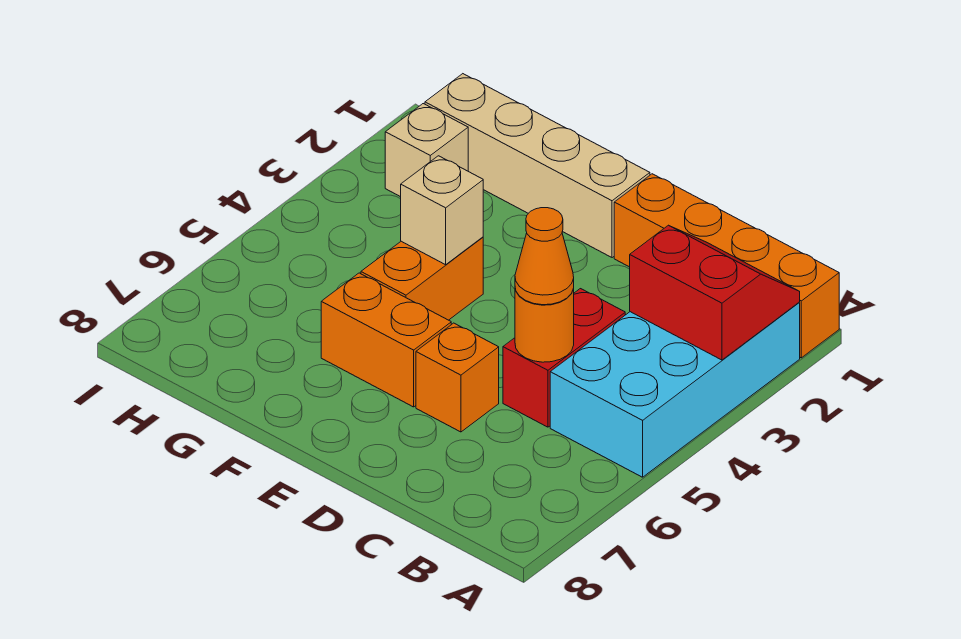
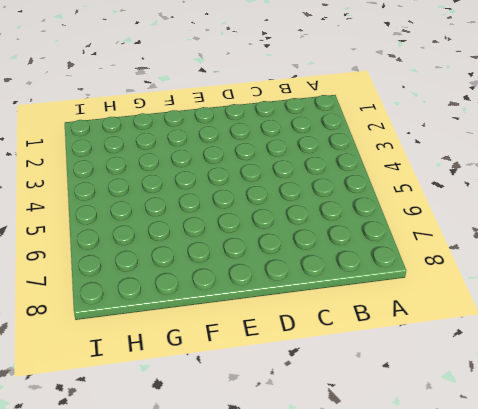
none -> orange 1x4 brick [614,174,839,358]
none -> cyan 2x4 brick [550,303,800,477]
none -> red 1x2 brick [503,289,625,427]

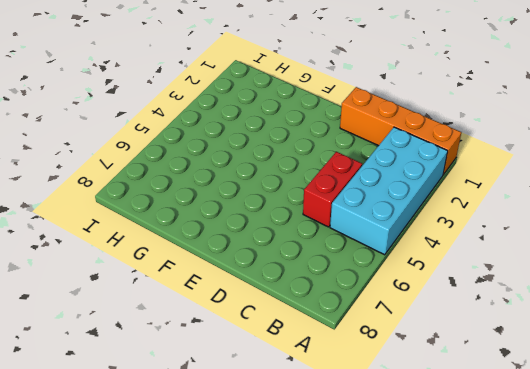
none -> orange 1x1 brick [416,323,499,432]
none -> tan 1x4 brick [425,74,650,258]
none -> orange 1x2 brick [321,273,451,407]

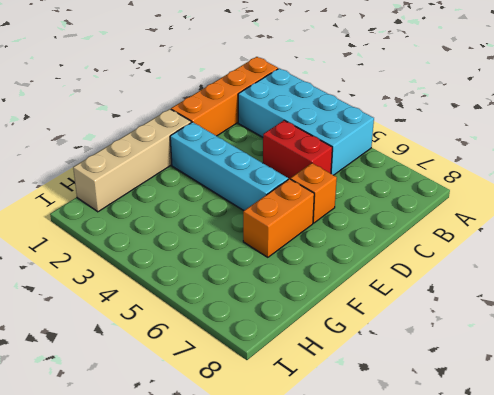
cyan 1x4 brick [170,122,288,211] -> none
none -> orange 1x2 brick [361,237,483,320]
none -> tan 1x1 brick [385,104,468,197]
none -> red 2x2 slope [630,225,800,360]

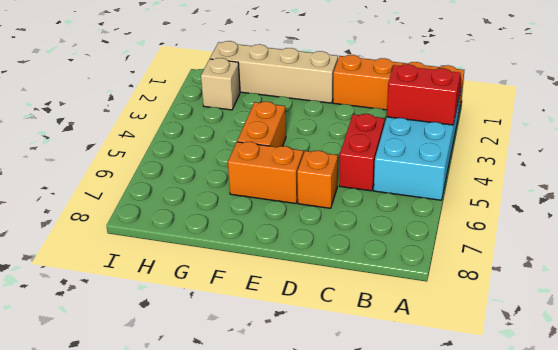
none -> orange 1x1 round brick [515,289,574,362]
none -> tan 1x1 brick [401,156,483,265]
none -> orange 1x1 cone [515,208,574,305]

